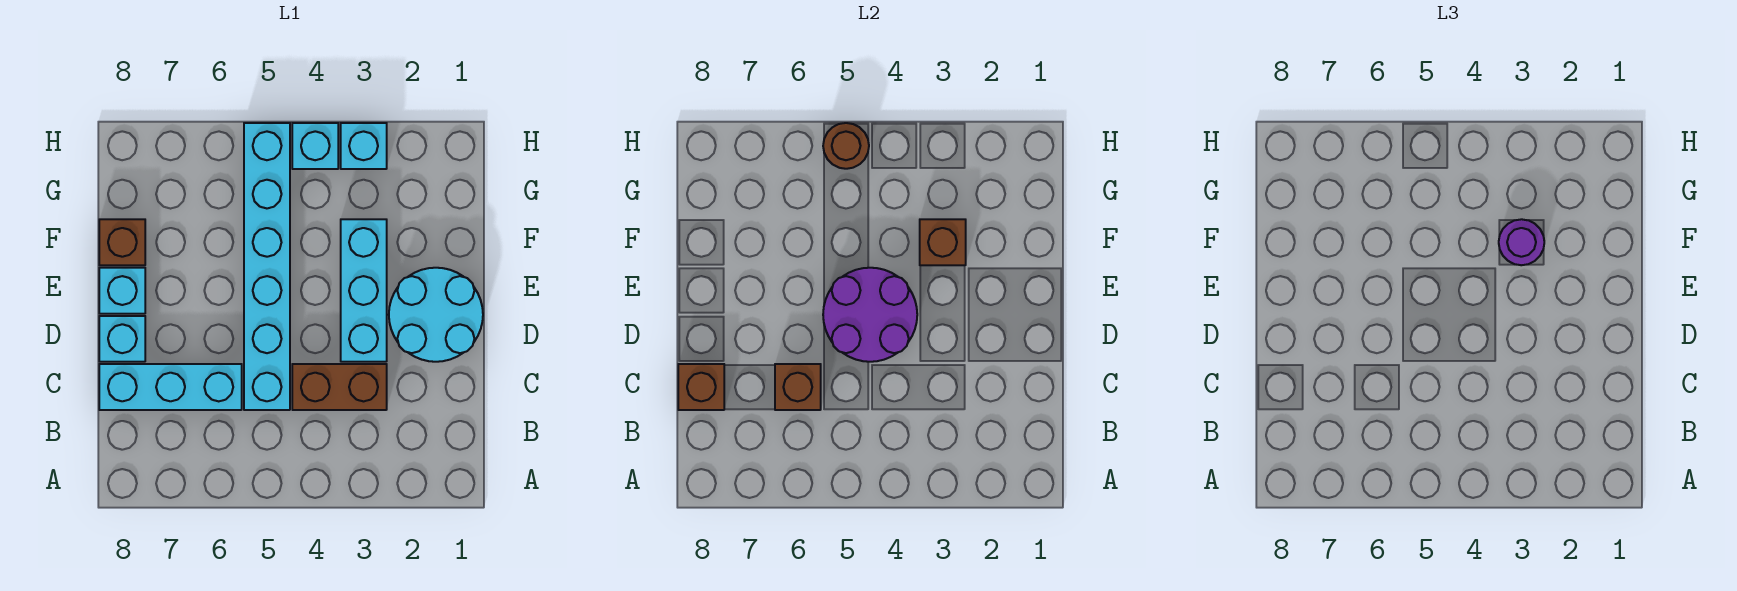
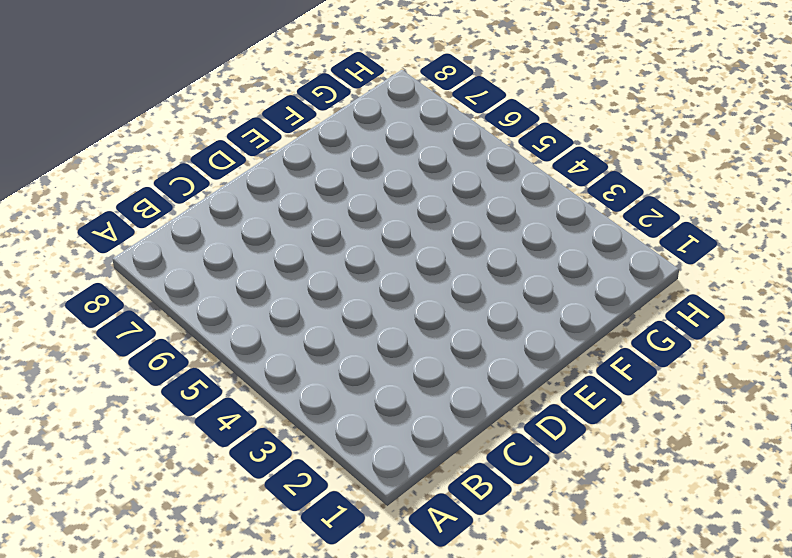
none -> brown 1x2 brick [292,364,387,410]
none -> cyan 1x6 brick [244,123,290,410]
none -> cyan 1x3 brick [99,364,242,410]

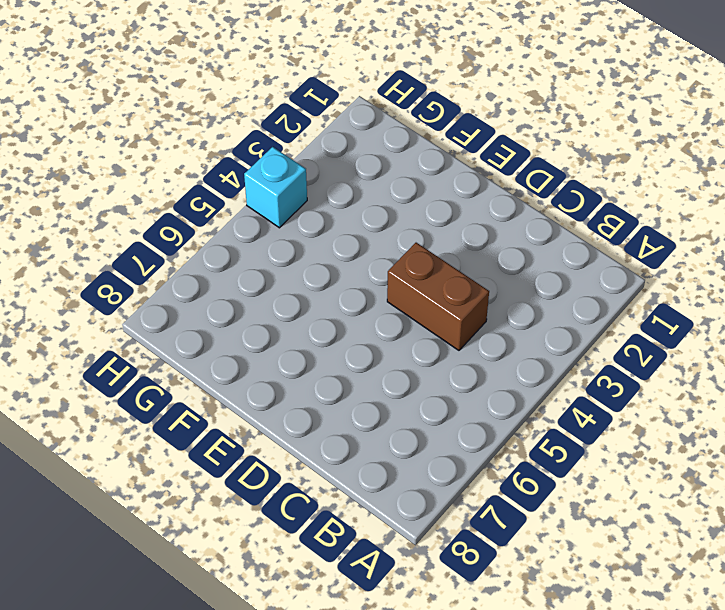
brown 1x2 brick [387,243,489,350] -> brown 1x2 brick turned to [292,364,387,410]
none -> cyan 1x6 brick [244,123,290,410]
none -> cyan 1x3 brick [99,364,242,410]
none -> cyan 2x2 round brick [389,268,483,362]

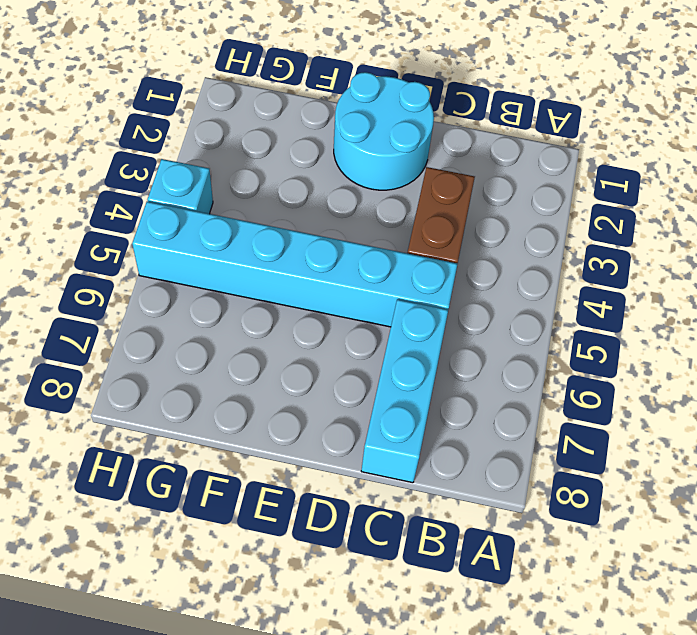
none -> cyan 1x3 brick [341,219,387,362]
none -> cyan 1x1 brick [99,316,145,362]
none -> cyan 1x1 brick [99,268,145,314]

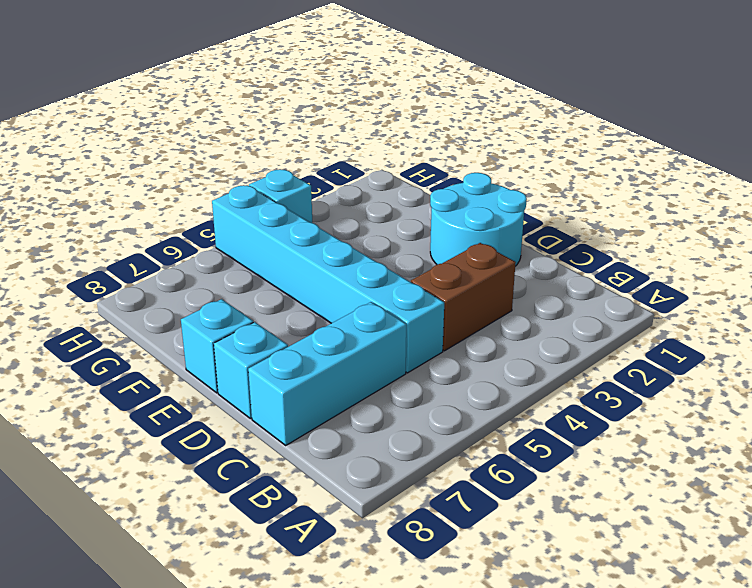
none -> cyan 1x3 brick [341,219,387,362]
none -> brown 1x1 brick [99,219,145,265]
none -> cyan 1x1 brick [341,123,387,169]

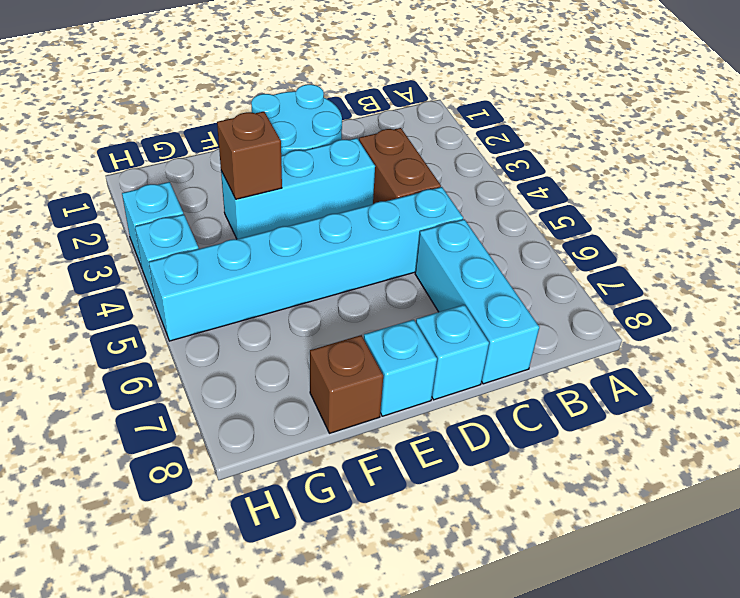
none -> brown 1x1 brick [775,364,821,410]
none -> brown 1x1 brick [678,364,724,410]
none -> purple 2x2 round brick [823,268,917,362]

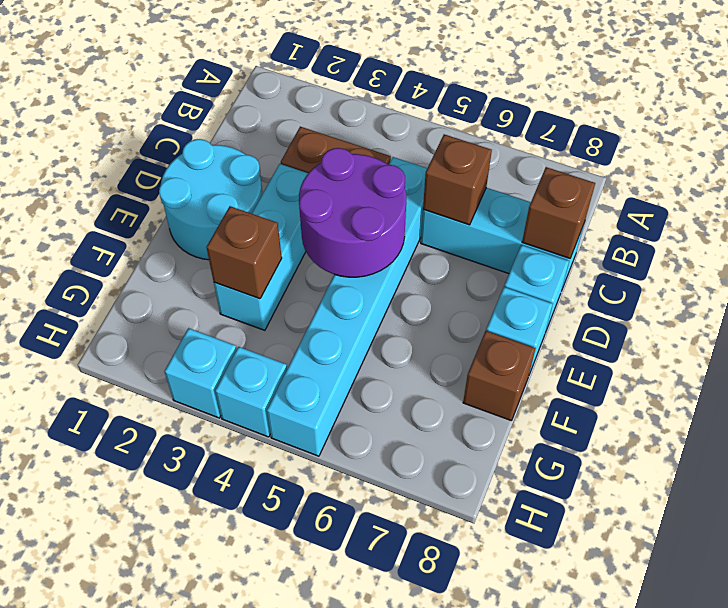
none -> brown 1x1 round brick [823,123,869,169]
none -> purple 1x1 round brick [1499,219,1544,265]

